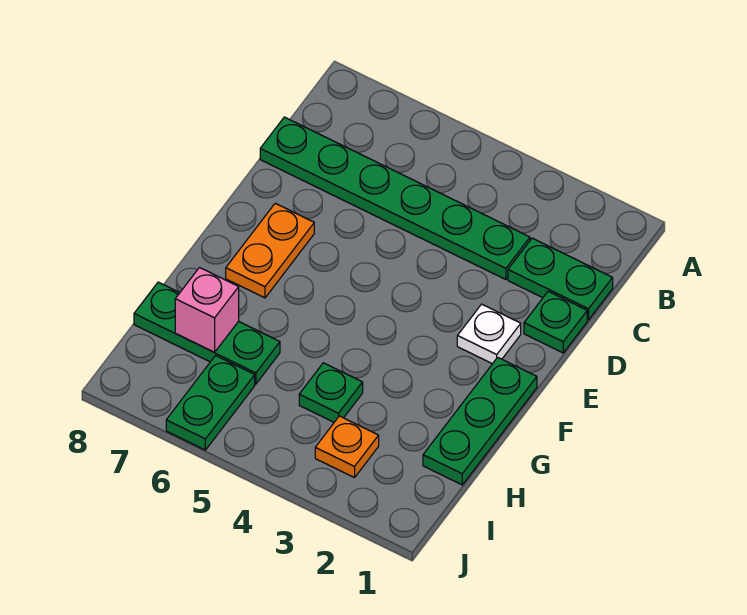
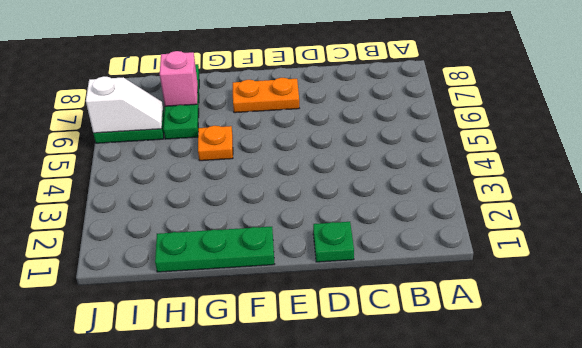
orange 1x1 plate [198,126,233,161] -> orange 1x1 plate moved to [315,416,379,478]
white 1x2 slope [86,77,163,133] -> none
none -> green 1x2 plate [508,238,613,320]
none -> green 1x6 plate [260,117,530,280]

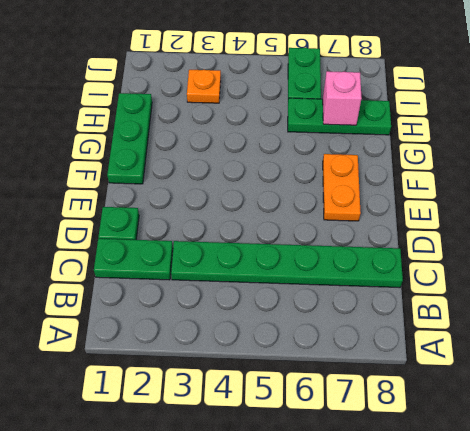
none -> white 1x1 plate [457,304,521,364]
none -> green 1x1 plate [299,363,363,422]

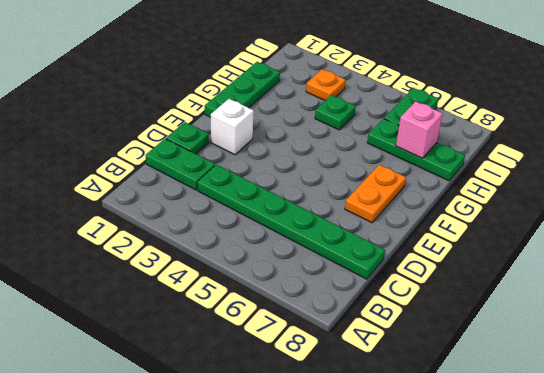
white 1x1 brick [211,99,254,155] -> white 1x1 plate [457,304,521,364]

